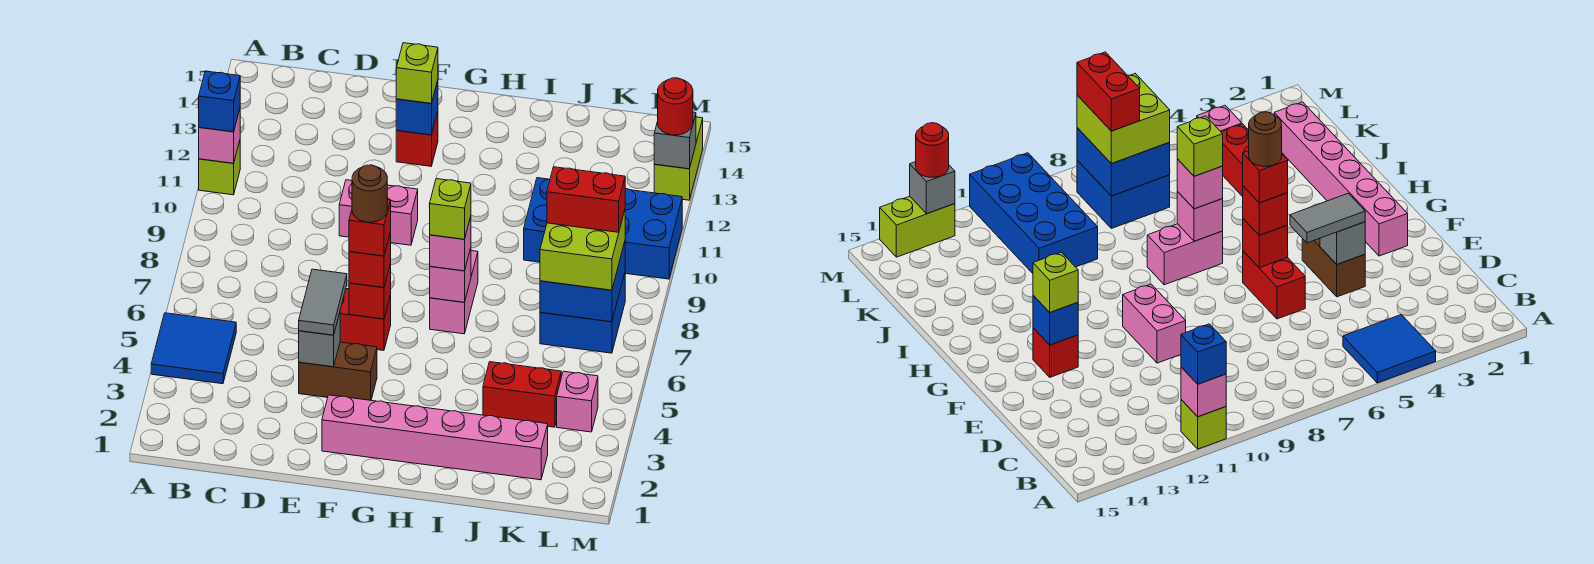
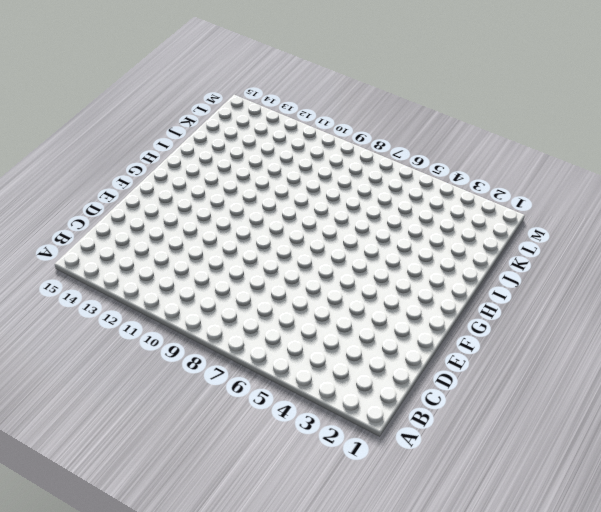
none -> blue 2x2 tile [151,313,236,384]
none -> lime 1x1 brick [199,141,240,195]
none -> brown 1x2 brick [299,342,377,400]
none -> red 1x2 brick [340,289,391,350]

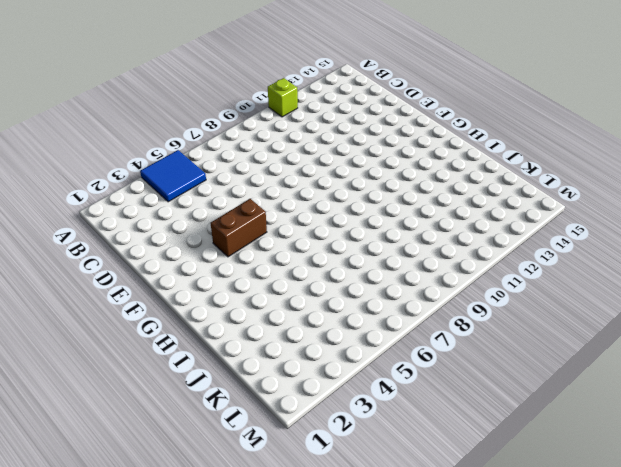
brown 1x2 brick [211,199,267,257] -> brown 1x2 brick turned to [299,342,377,400]
none -> red 1x2 brick [340,289,391,350]
none -> pink 1x2 brick [339,180,418,245]
none -> pink 1x6 brick [322,395,548,480]
none -> red 1x1 brick [396,112,438,166]

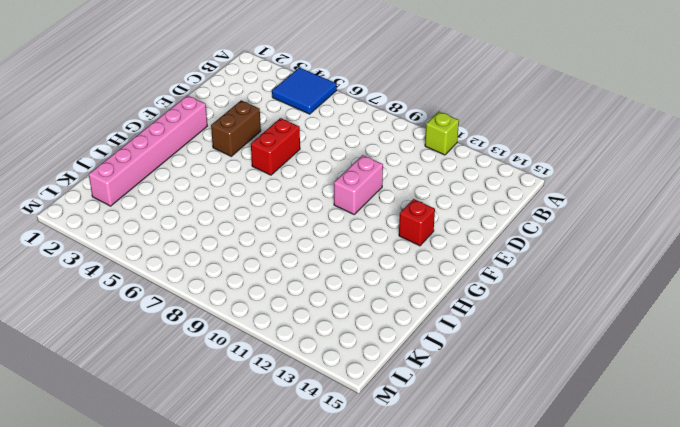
none -> pink 1x2 brick [430,251,478,334]
none -> red 1x2 brick [483,362,561,427]
none -> blue 2x4 brick [524,178,682,279]
none -> blue 2x2 brick [540,273,625,353]

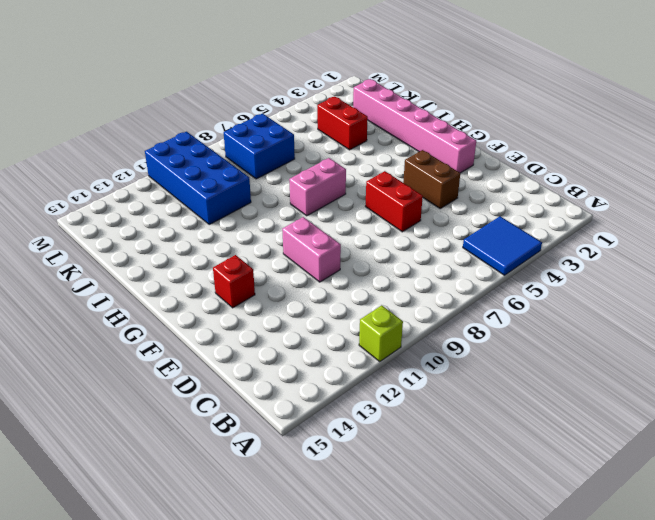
none -> pink 1x1 brick [557,371,598,432]
none -> lime 1x2 brick [654,117,703,200]
none -> pink 1x1 brick [199,110,240,163]
none -> grey 1x1 brick [299,313,340,367]

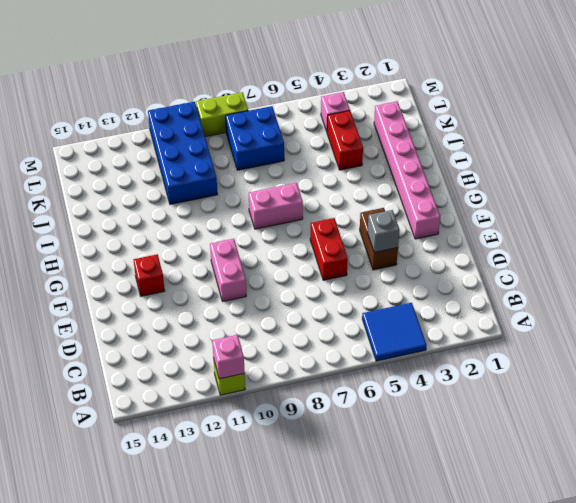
lime 1x2 brick [196,92,248,137] -> lime 1x2 brick moved to [654,117,703,200]
none -> red 1x1 brick [349,263,391,319]
none -> blue 1x1 brick [396,81,438,135]
none -> pink 1x1 brick [430,248,471,302]
none -> blue 2x2 brick [540,242,625,322]

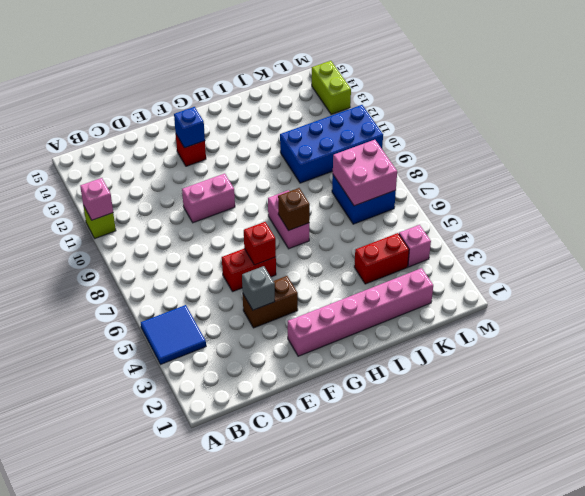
brown 1x1 brick [278,188,310,231] -> pink 1x1 brick [430,248,471,302]
pink 2x2 brick [333,140,397,206] -> blue 2x2 brick [540,242,625,322]
none -> grey 1x1 brick [654,112,696,169]
none -> blue 1x1 brick [199,71,240,132]
none -> grey 1x2 tile [299,269,347,335]
none -> red 1x1 brick [349,232,391,288]

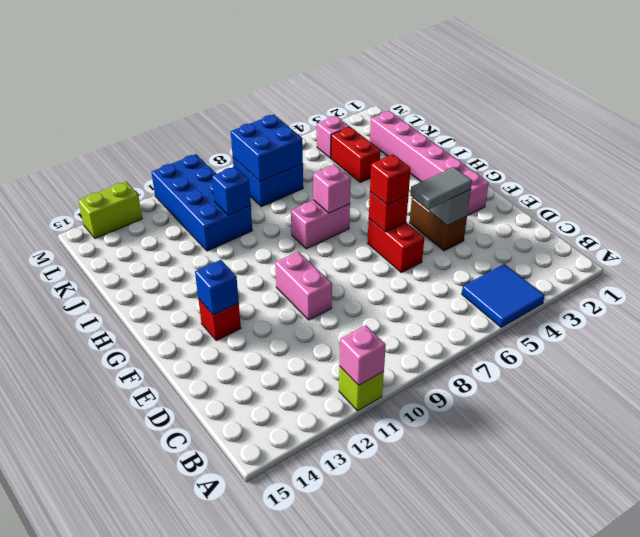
blue 1x1 brick [212,167,251,215] -> blue 1x1 brick moved to [199,71,240,132]
none -> grey 1x1 brick [654,112,696,169]
none -> lime 1x1 brick [396,43,438,103]
none -> pink 1x1 brick [430,217,471,271]
none -> lime 2x2 brick [540,210,625,290]

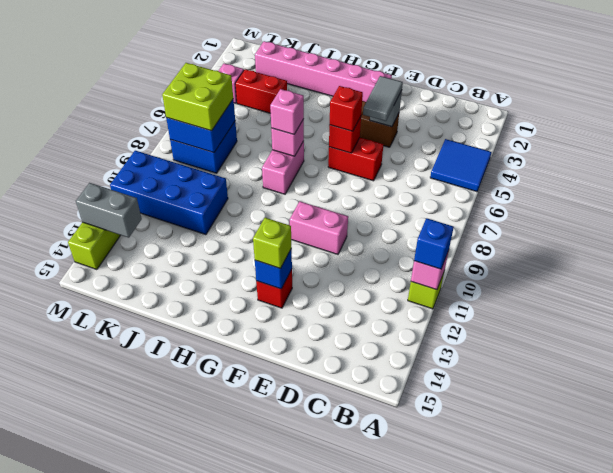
grey 1x2 brick [76,183,142,238] -> grey 1x1 brick [654,112,696,169]
none -> red 1x1 round brick [658,78,693,135]
none -> red 1x1 brick [349,199,391,256]
none -> lime 1x1 brick [430,178,471,239]
none -> red 1x2 brick [547,167,625,232]

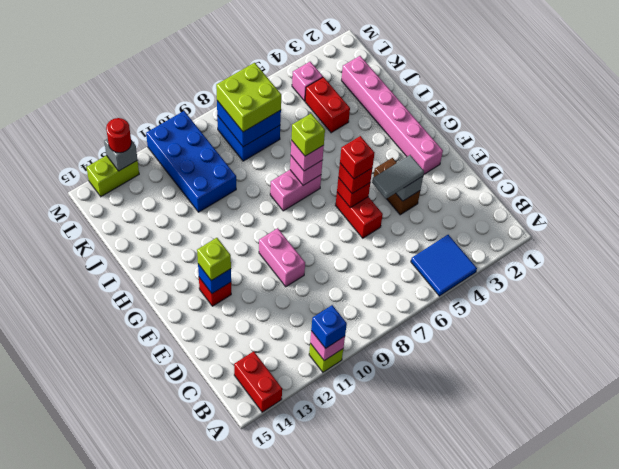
red 1x2 brick [234,351,282,412] -> red 1x2 brick moved to [547,167,625,232]
none -> brown 1x1 round brick [352,165,387,222]

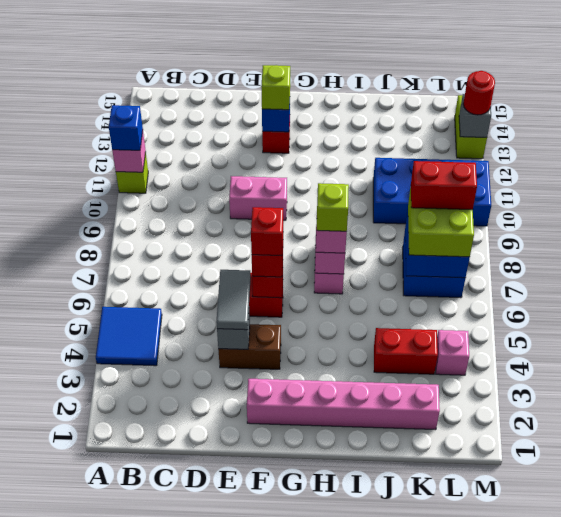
none -> brown 1x1 round brick [352,165,387,222]

